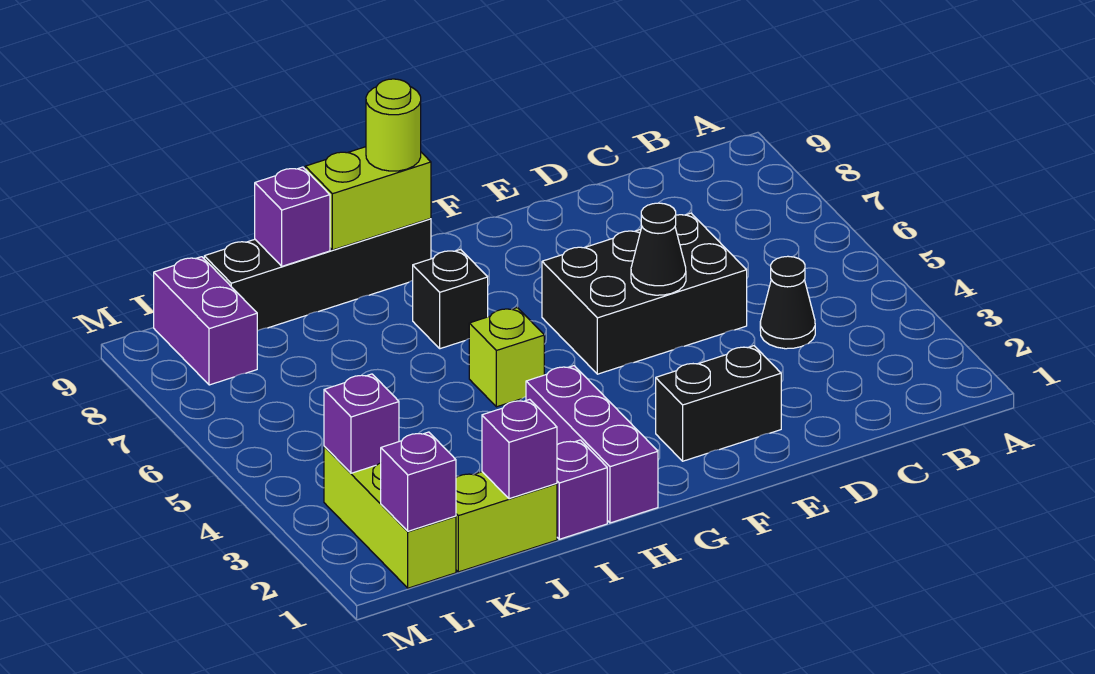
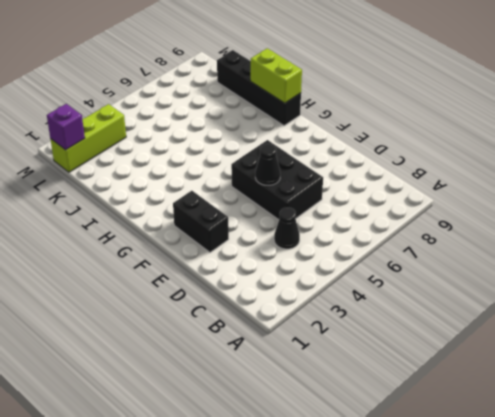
none -> purple 1x3 brick [526,366,658,523]
none -> lime 1x1 brick [469,307,544,407]
none -> black 1x1 brick [413,249,488,349]

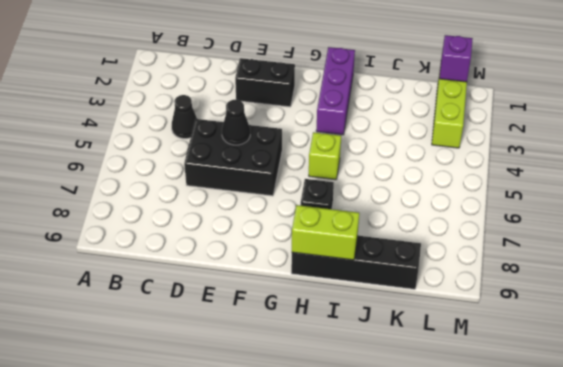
none -> purple 1x1 brick [557,440,607,539]
none -> lime 1x2 brick [456,472,557,572]
none -> purple 1x2 brick [154,257,257,385]

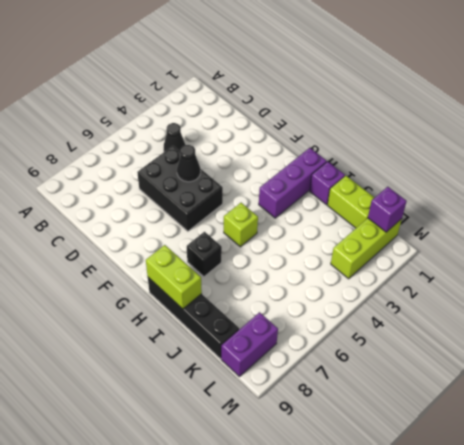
none -> black 1x2 brick [656,346,781,461]
none -> purple 1x1 brick [482,399,557,499]
none -> purple 1x1 brick [255,167,330,266]

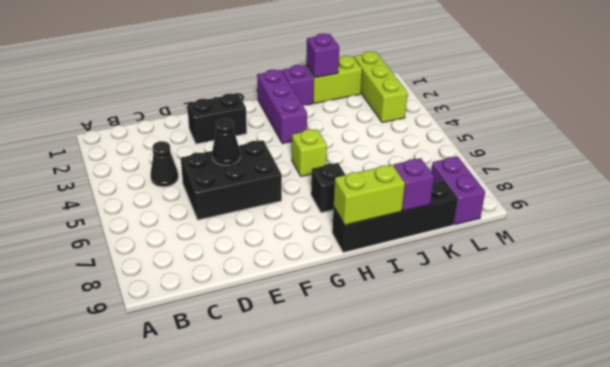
none -> purple 1x1 brick [381,432,456,531]
none -> purple 1x1 brick [324,374,399,473]
none -> lime 1x1 round brick [366,79,421,171]

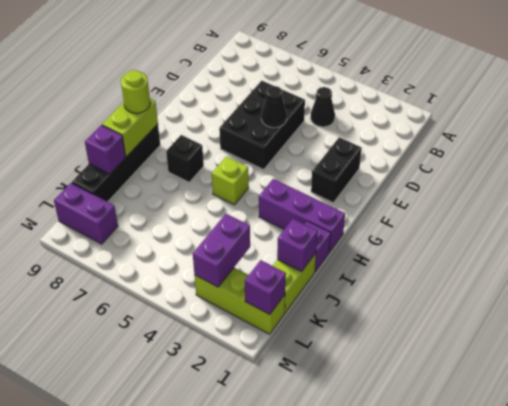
purple 1x2 brick [193,214,250,287] -> purple 1x1 brick [324,374,399,473]

